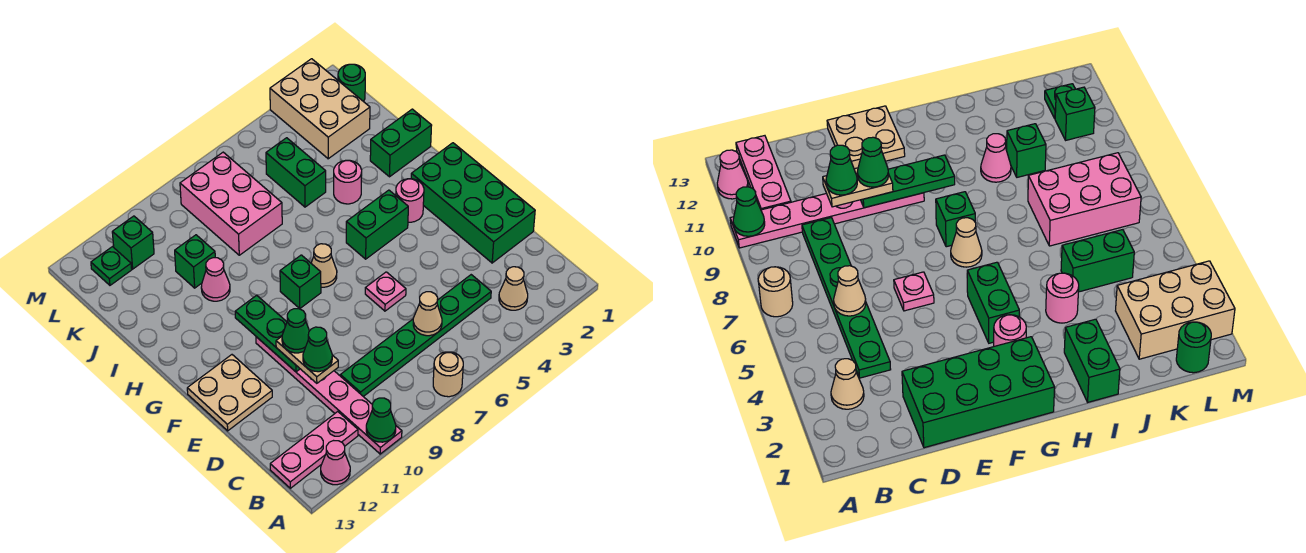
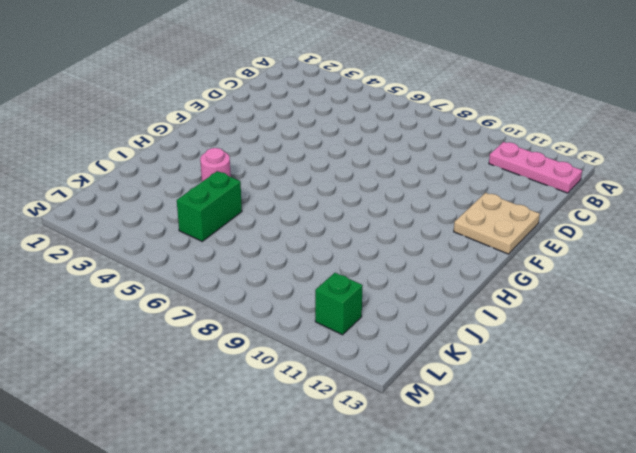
none -> tan 1x1 round brick [433,352,463,397]
none -> pink 1x6 plate [256,337,402,454]
none -> pink 1x1 cone [321,441,350,485]

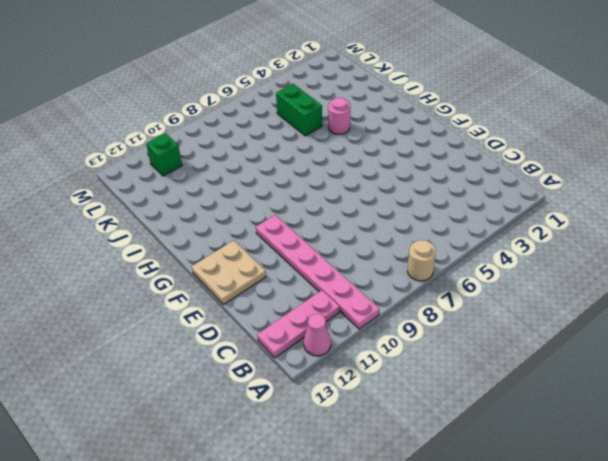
none -> tan 1x1 cone [499,267,528,310]
none -> green 1x6 plate [340,275,491,397]
none -> green 2x4 brick [411,143,535,263]

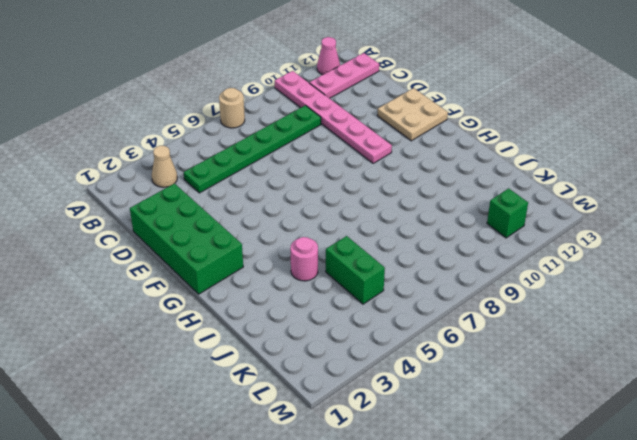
none -> pink 1x1 plate [365,272,406,311]
none -> pink 1x1 round brick [396,179,424,222]
none -> green 1x2 brick [346,190,408,259]

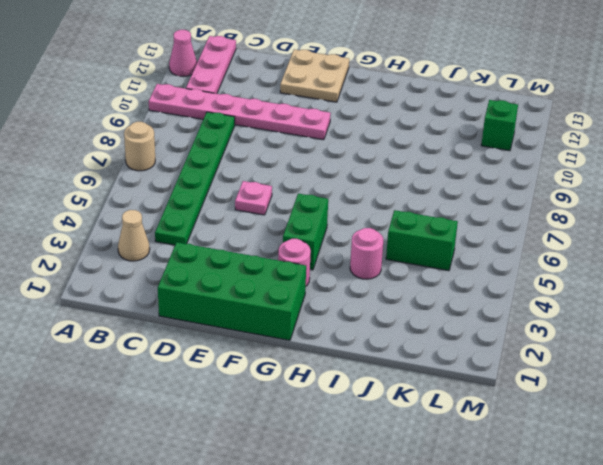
none -> tan 1x1 cone [311,244,337,287]
none -> green 1x1 brick [280,255,321,309]
none -> green 1x2 brick [370,109,432,177]

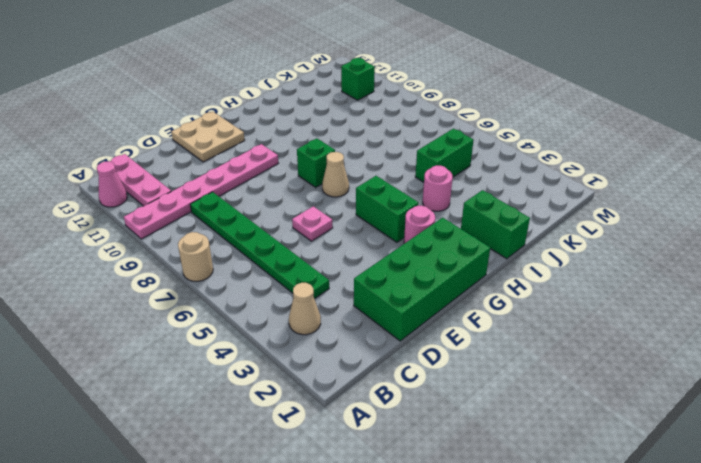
none -> pink 1x1 cone [201,258,230,301]
none -> pink 2x3 brick [180,152,282,255]
none -> green 1x1 brick [175,235,215,288]

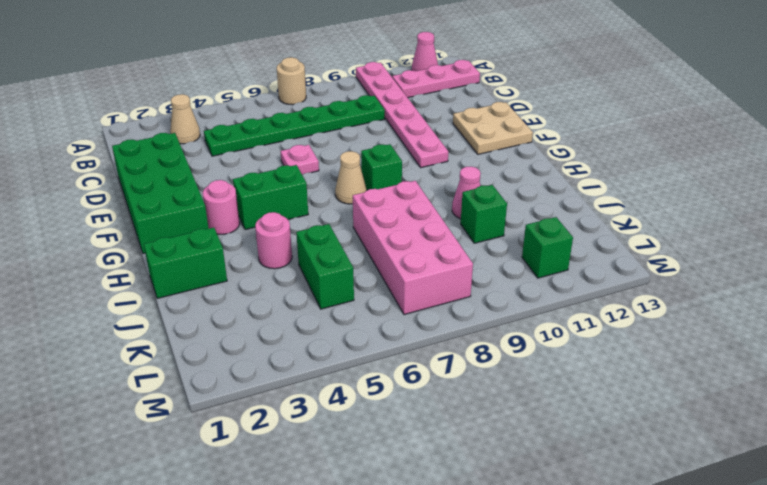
pink 2x4 brick [353,181,473,315] -> pink 2x3 brick [180,152,282,255]
none -> tan 2x3 brick [270,59,370,159]
none -> green 1x1 round brick [338,64,365,102]
none -> green 1x1 plate [91,247,132,285]

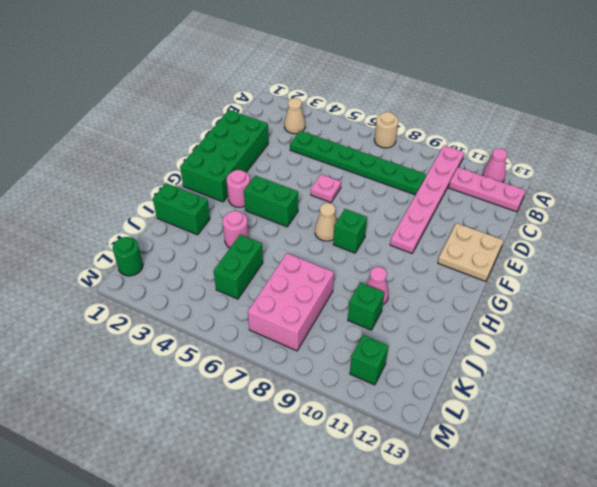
none -> tan 2x3 brick [270,59,370,159]
none -> green 1x1 plate [91,247,132,285]
none -> green 1x1 cone [366,398,396,442]

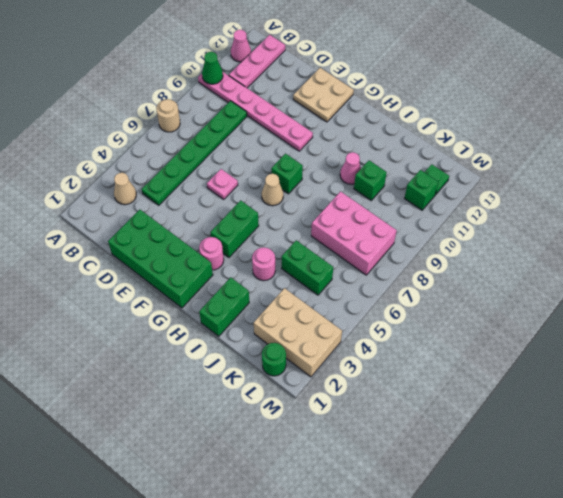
none -> tan 1x1 cone [413,292,442,336]
none -> green 1x3 plate [235,295,300,372]
none -> tan 1x2 plate [276,337,338,383]

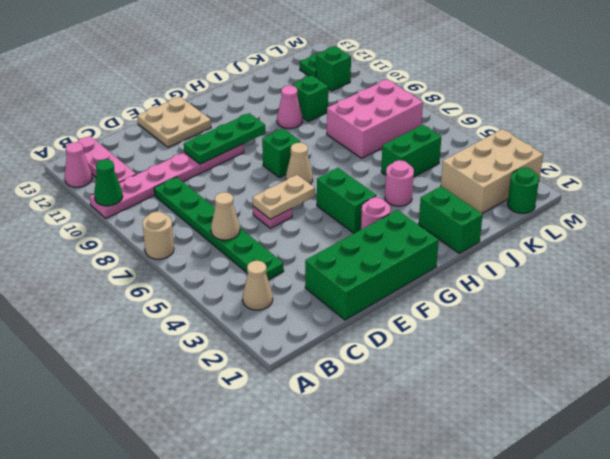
tan 1x2 plate [253,175,315,219] -> tan 1x2 plate moved to [276,337,338,383]
none -> green 1x1 cone [303,327,332,372]
none -> green 1x1 cone [282,309,309,353]

